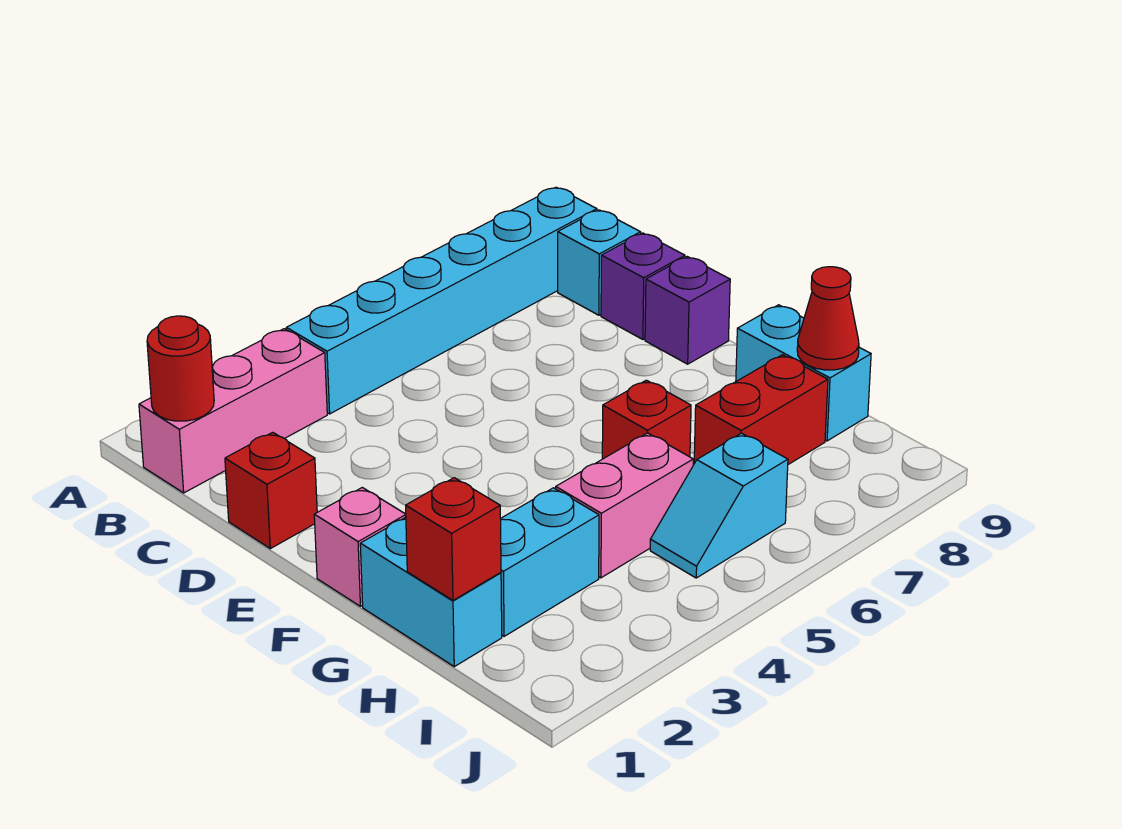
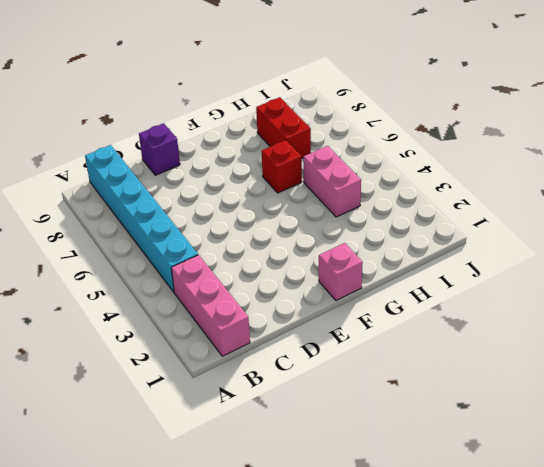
none -> cyan 1x1 brick [558,210,641,315]
none -> red 1x1 brick [225,432,317,549]
none -> purple 1x1 brick [645,257,730,364]

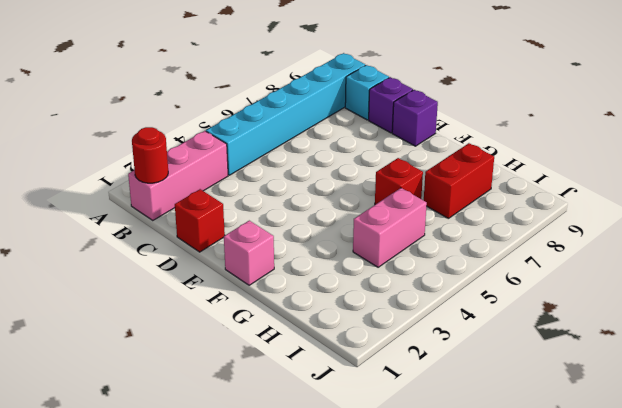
none -> cyan 1x2 brick [360,517,502,667]
none -> cyan 1x2 brick [736,305,871,441]
none -> cyan 1x2 brick [501,488,599,636]

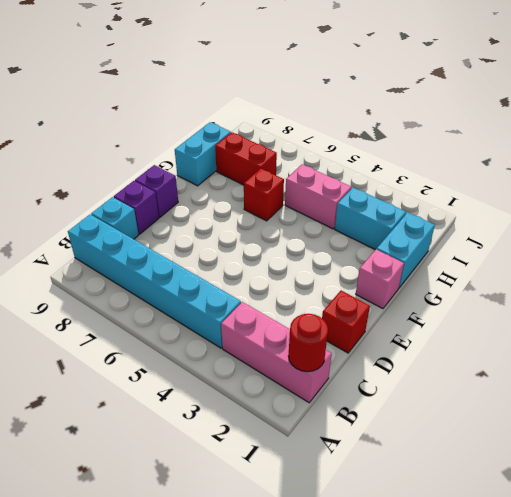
none -> cyan 1x2 slope [650,433,788,578]
none -> red 1x1 brick [406,478,501,600]
none -> red 1x1 cone [797,267,859,370]

